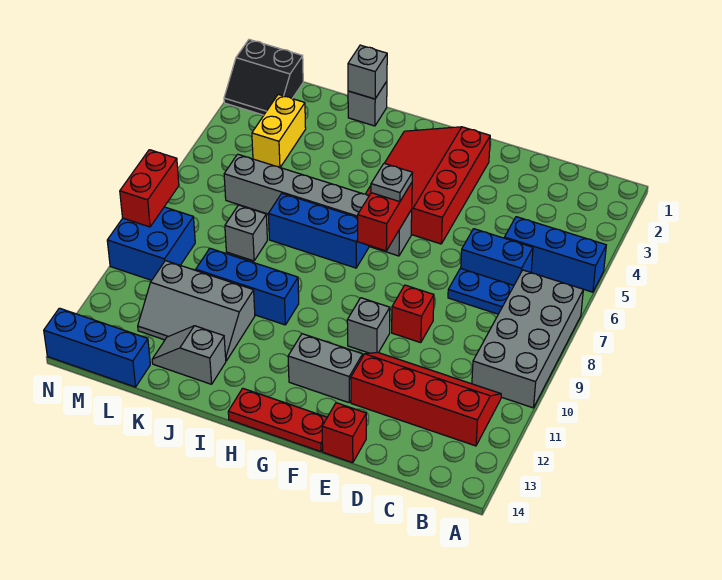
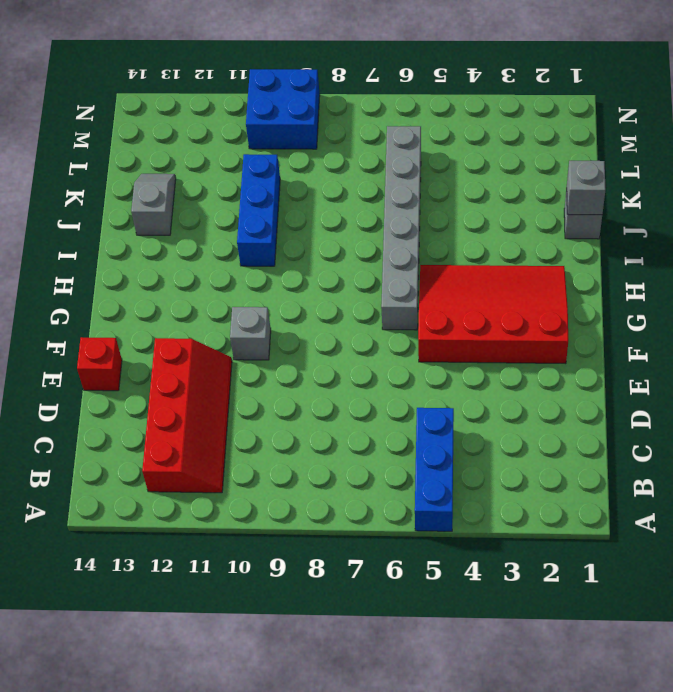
none -> grey 2x4 brick [472,270,583,408]
none -> blue 1x2 brick [461,229,533,285]
none -> blue 1x2 plate [448,268,514,314]

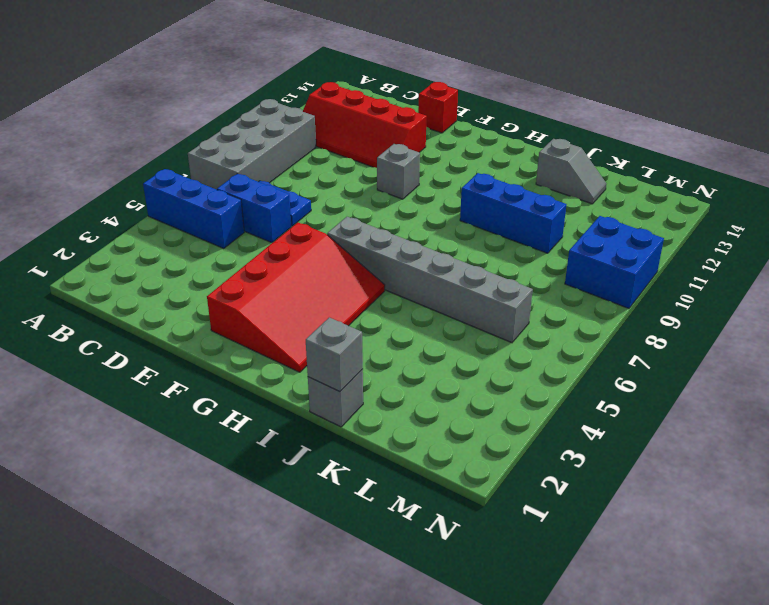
none -> red 1x1 brick [392,285,434,343]
none -> grey 1x2 brick [288,334,363,403]
none -> red 1x3 plate [228,388,327,452]

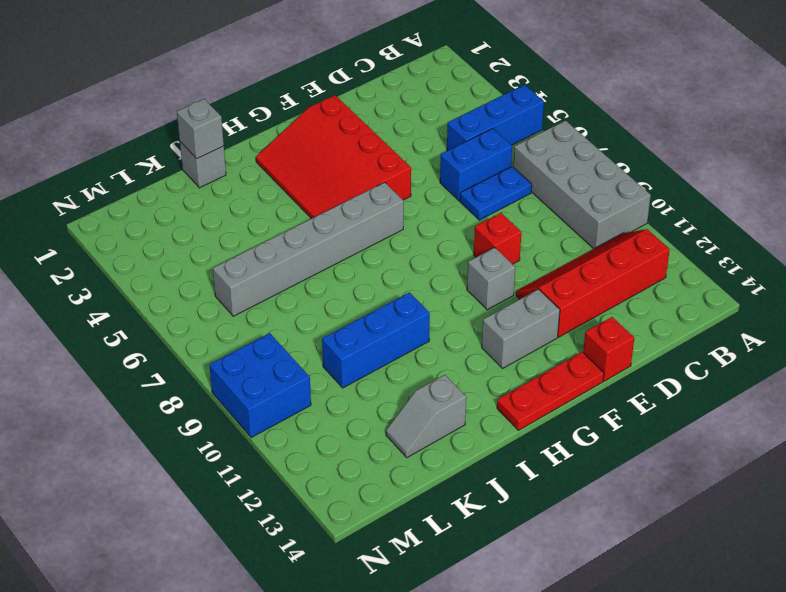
none -> blue 1x3 brick [268,194,369,268]
none -> grey 2x3 slope [138,261,255,361]
none -> grey 1x1 brick [225,205,267,261]

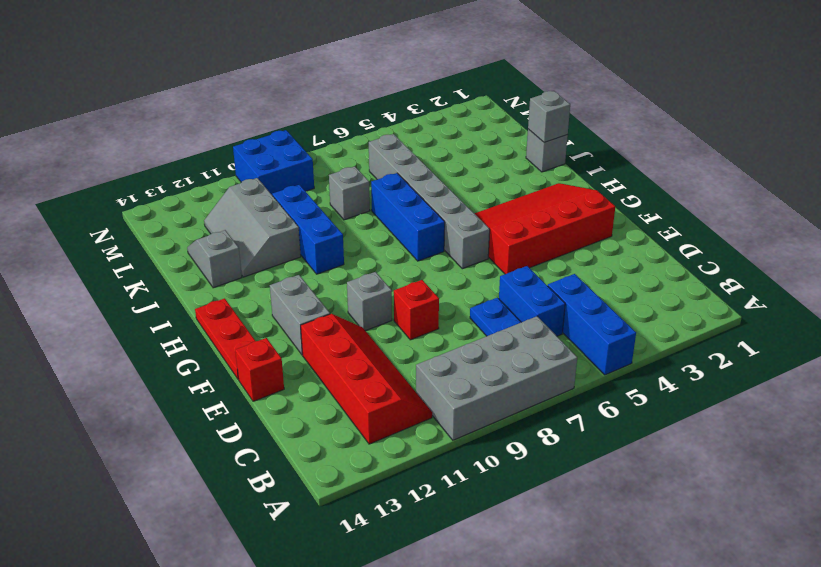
none -> yellow 1x2 brick [252,94,306,168]
none -> blue 1x3 brick [44,308,150,387]
none -> black 2x2 slope [224,40,303,115]

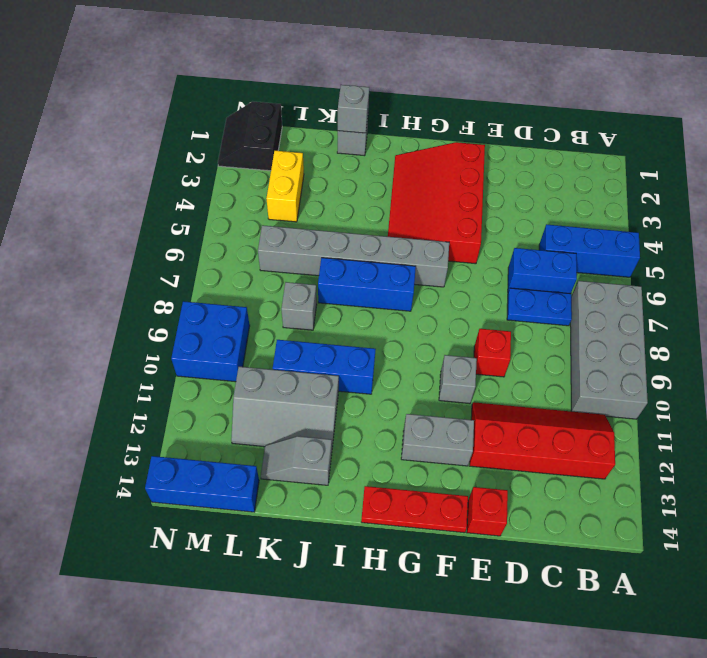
black 2x2 slope [218,102,282,171] -> black 2x2 slope turned to [224,40,303,115]
none -> red 1x2 brick [358,183,412,251]
none -> red 1x2 brick [120,150,179,227]
none -> grey 1x1 plate [371,163,412,202]

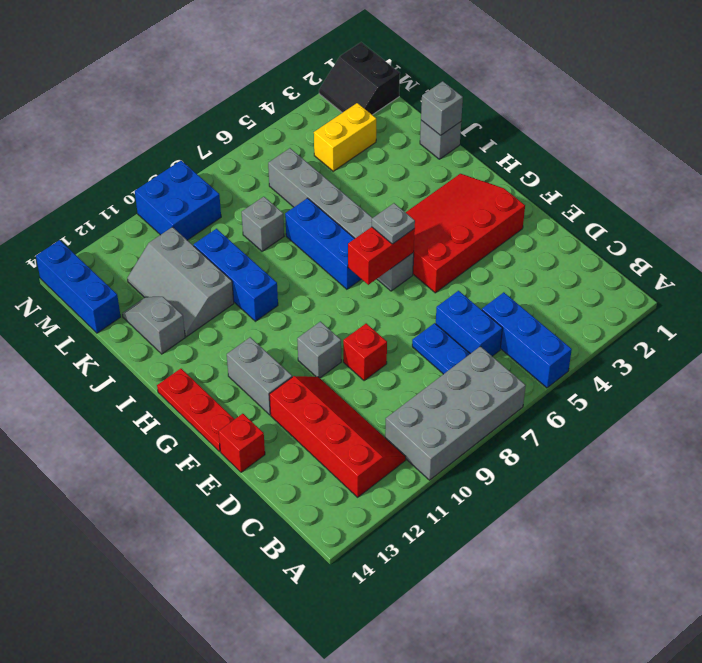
none -> red 1x2 brick [120,150,179,227]

